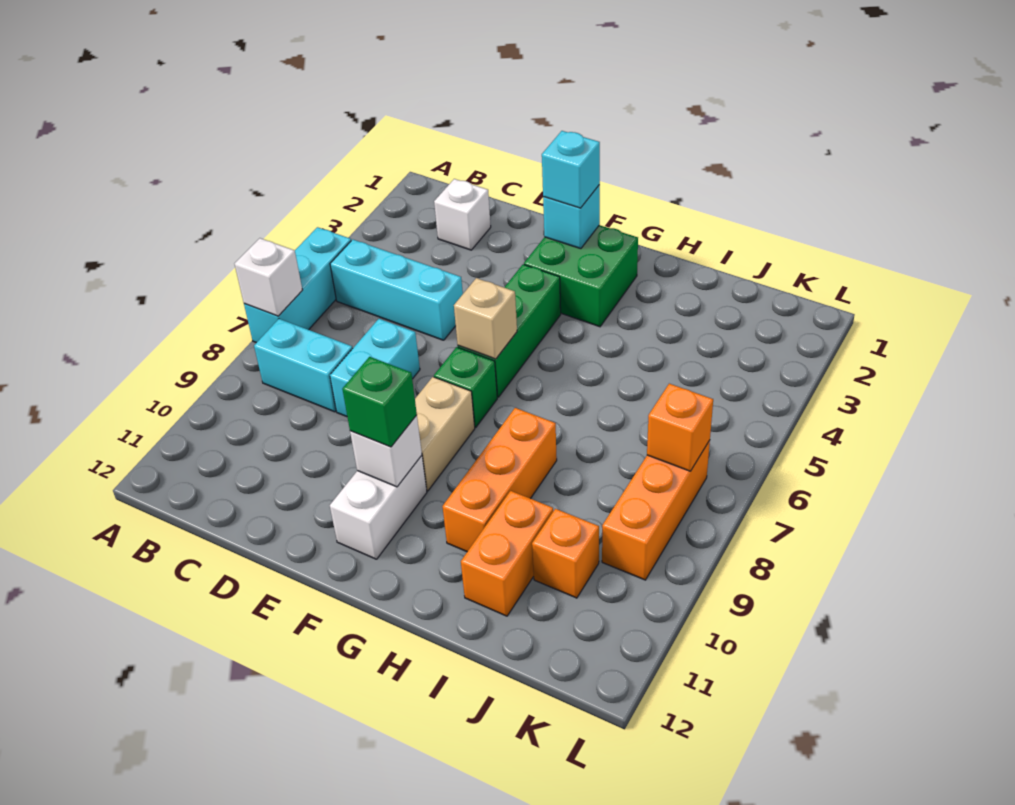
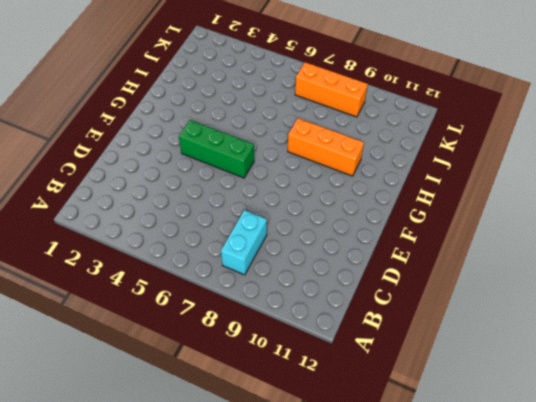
none -> cyan 1x3 brick [244,227,351,343]
none -> cyan 1x3 brick [330,239,463,340]
none -> white 1x1 brick [434,179,491,250]

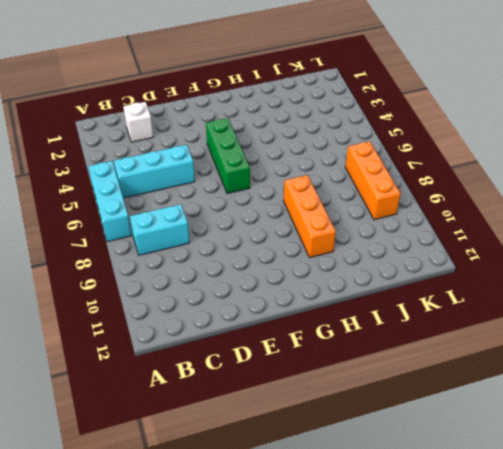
none -> cyan 1x2 brick [330,319,420,417]
none -> green 2x2 brick [524,225,638,327]
none -> green 1x1 brick [434,347,497,427]

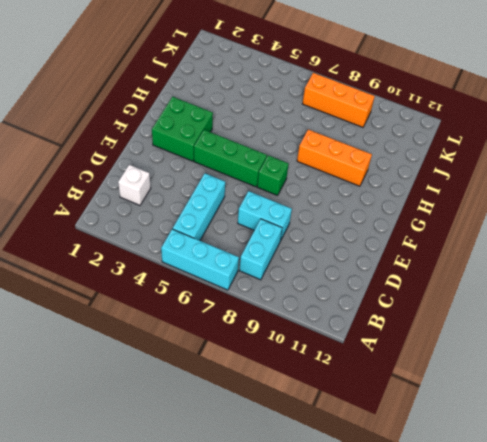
none -> tan 1x2 brick [415,377,475,491]
none -> white 1x2 brick [330,455,427,559]
none -> orange 1x2 brick [461,491,553,616]

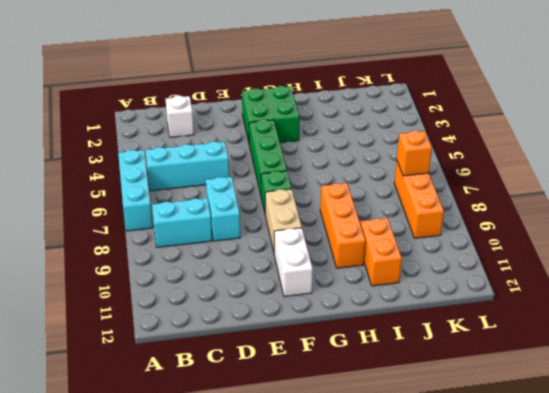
none -> orange 1x1 brick [532,509,599,598]
none -> white 1x1 brick [235,238,302,316]
none -> cyan 1x1 brick [543,185,600,249]

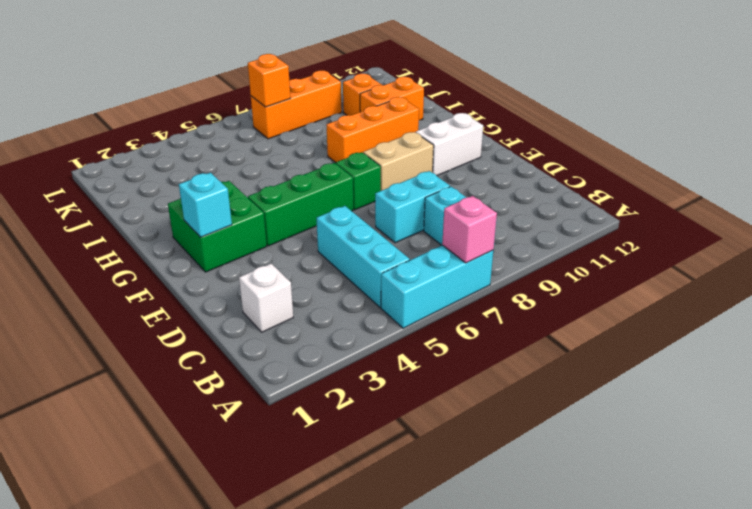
pink 1x1 brick [442,196,497,263] -> white 1x1 brick [235,238,302,316]
none -> tan 1x1 brick [454,278,517,359]
none -> white 1x1 brick [350,415,422,487]
none -> cyan 1x1 brick [542,131,600,208]

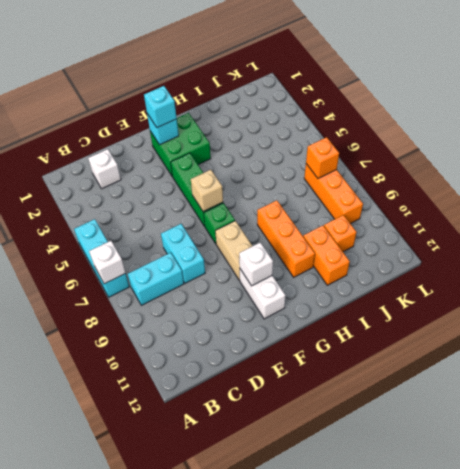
none -> cyan 1x3 brick [330,239,463,340]
none -> green 1x1 brick [342,357,417,447]

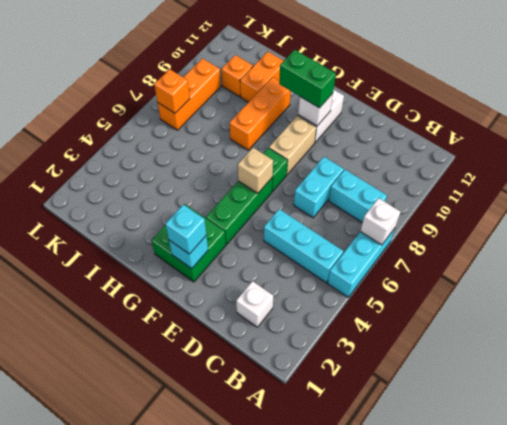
green 1x2 brick [279,50,336,108] -> green 1x1 brick [342,357,417,447]

